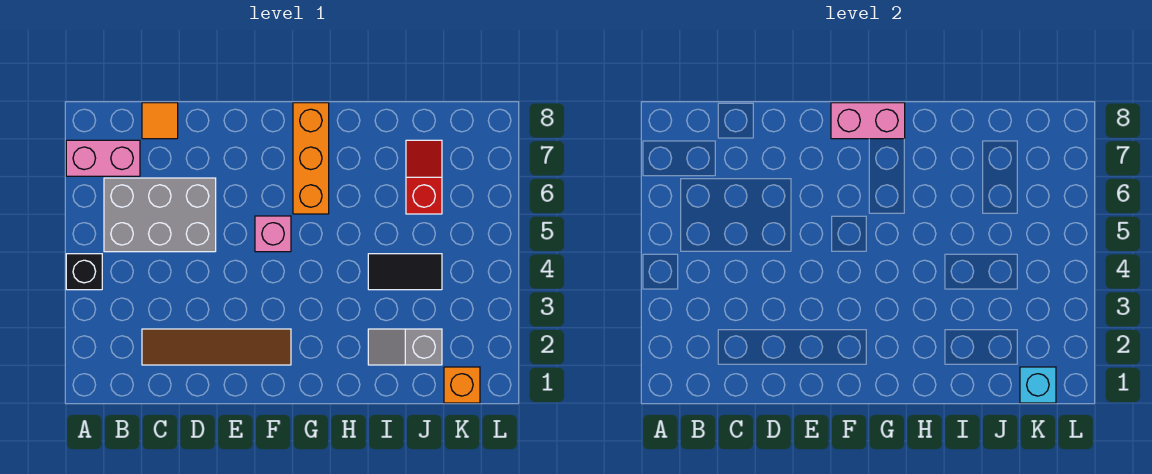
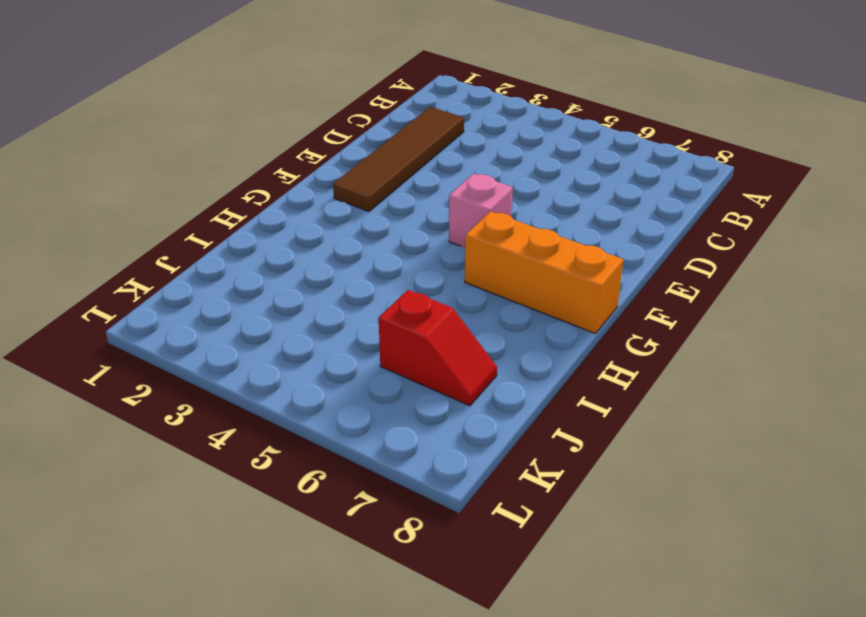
none -> black 1x1 brick [66,254,102,290]
none -> pink 1x2 brick [66,140,140,176]
none -> grey 2x3 brick [104,178,216,252]

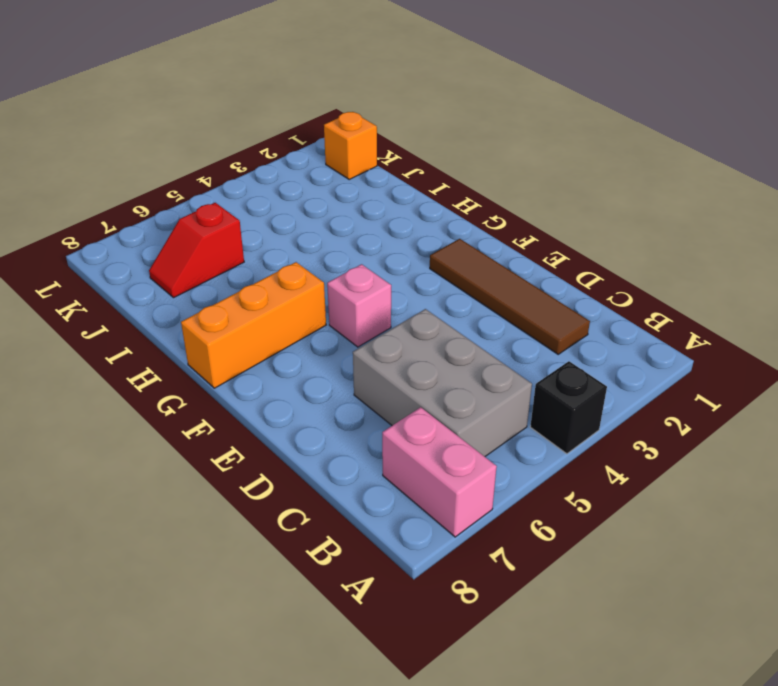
none -> orange 1x1 tile [142,103,178,139]
none -> grey 1x2 slope [368,329,442,365]
none -> black 1x2 tile [368,254,442,290]

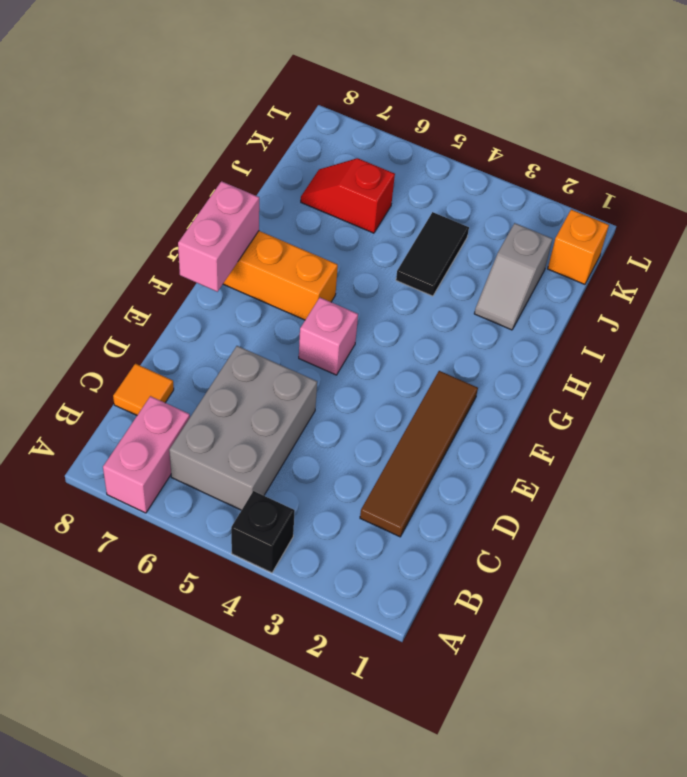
none -> cyan 1x1 brick [1020,367,1056,403]

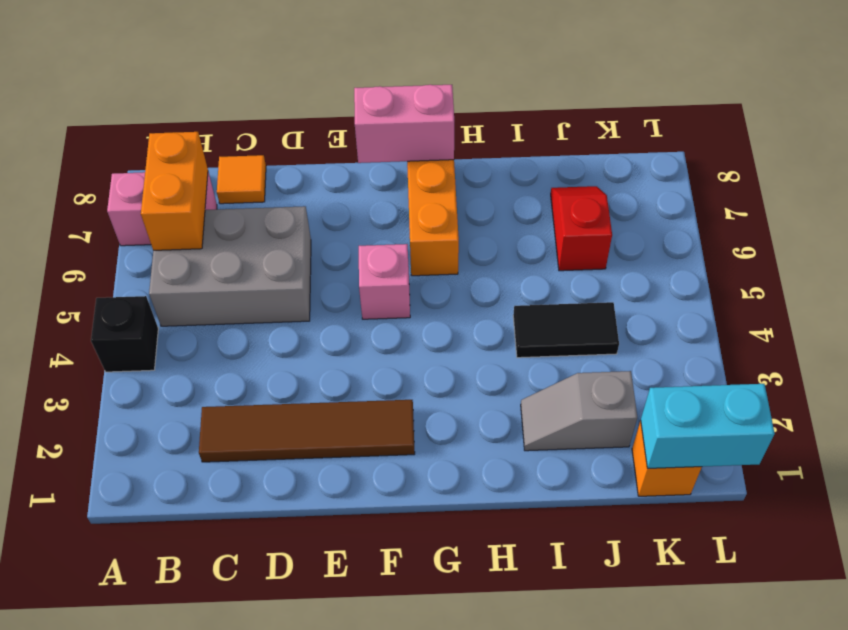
orange 1x2 brick [141,132,208,250] -> none
cyan 1x2 brick [641,384,775,468] -> cyan 1x1 brick [1020,367,1056,403]

